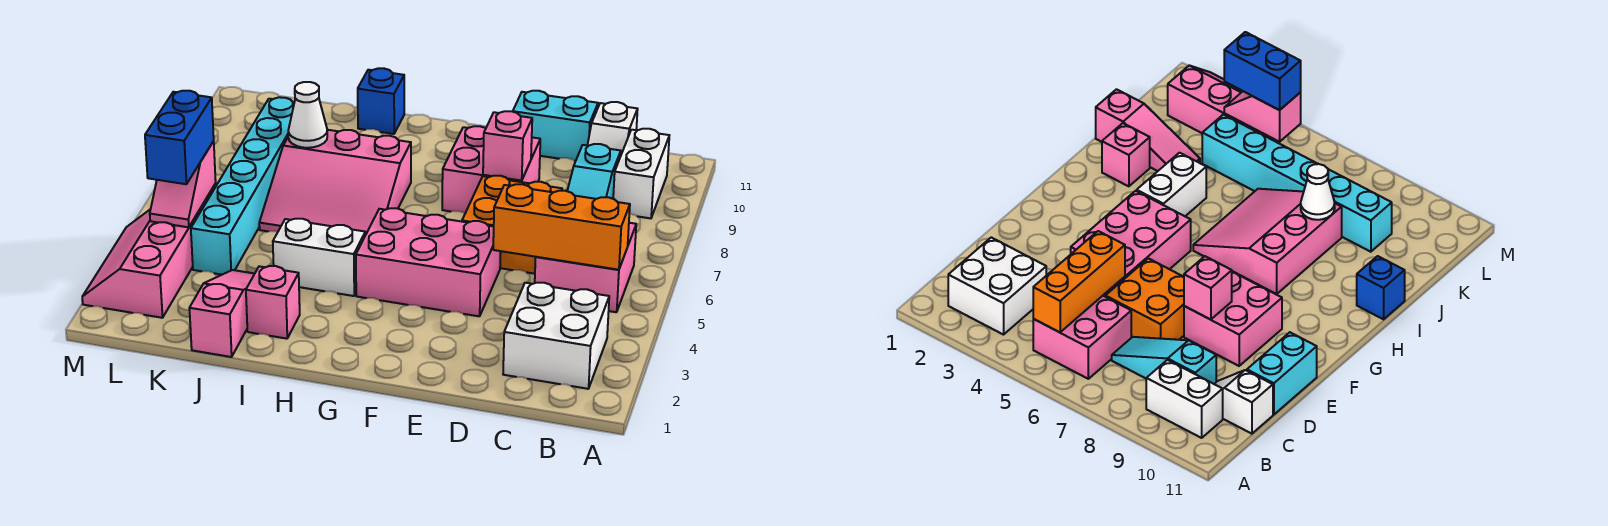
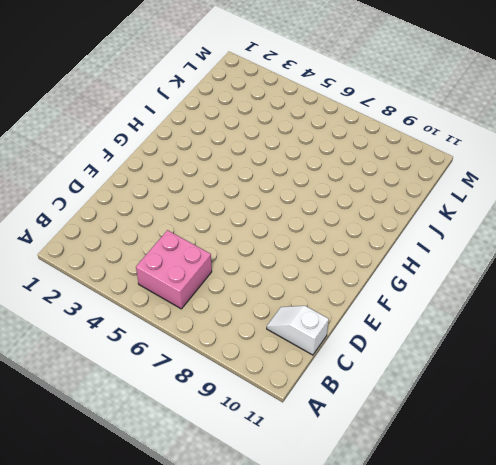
none -> white 2x2 brick [503,283,609,389]
none -> white 1x2 brick [613,129,669,218]
none -> cyan 1x3 slope [567,144,621,199]

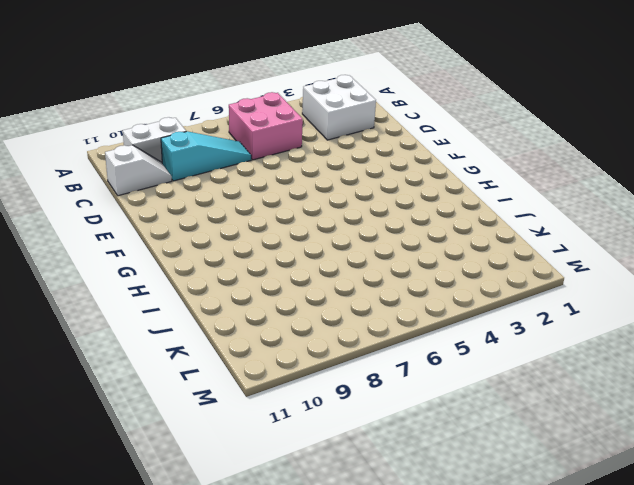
none -> orange 2x2 brick [462,176,562,274]
none -> cyan 1x2 brick [513,91,598,161]
none -> pink 2x3 brick [356,208,501,316]

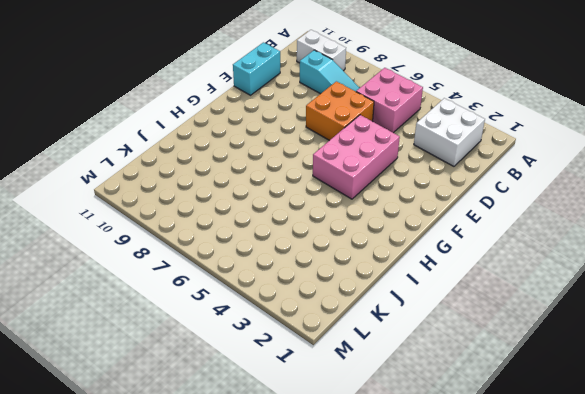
none -> white 1x2 slope [587,102,638,154]
none -> pink 2x2 brick [442,126,540,213]
none -> white 1x2 brick [273,219,365,296]

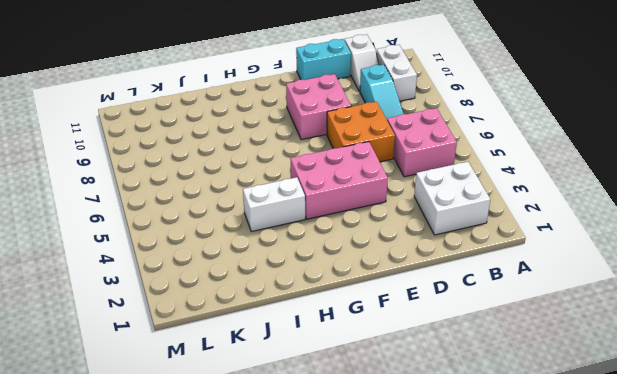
none -> pink 3x3 slope [259,130,411,235]
none -> pink 1x1 brick [246,266,300,339]
none -> blue 1x1 brick [358,68,404,134]

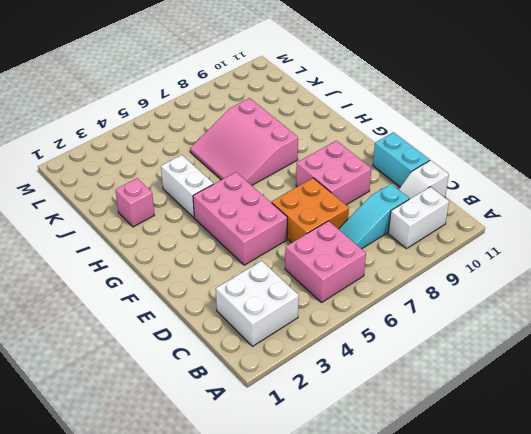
none -> blue 1x1 brick [358,68,404,134]
none -> pink 1x3 slope [189,270,254,357]
none -> cyan 1x6 brick [191,97,294,275]

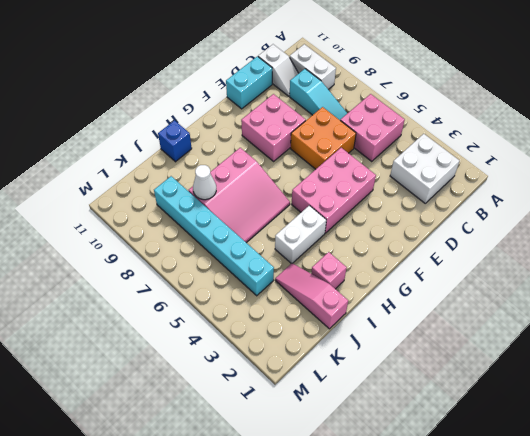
none -> pink 2x3 slope [82,207,202,318]
none -> orange 1x3 brick [493,184,630,270]
none -> pink 1x1 brick [483,111,532,181]

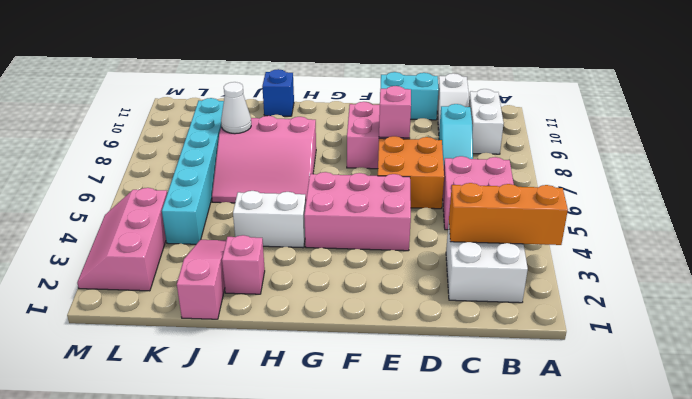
orange 1x3 brick [449,183,568,245] -> orange 1x3 brick moved to [493,184,630,270]
none -> pink 1x2 slope [150,141,216,227]
none -> blue 1x2 brick [145,91,214,184]

